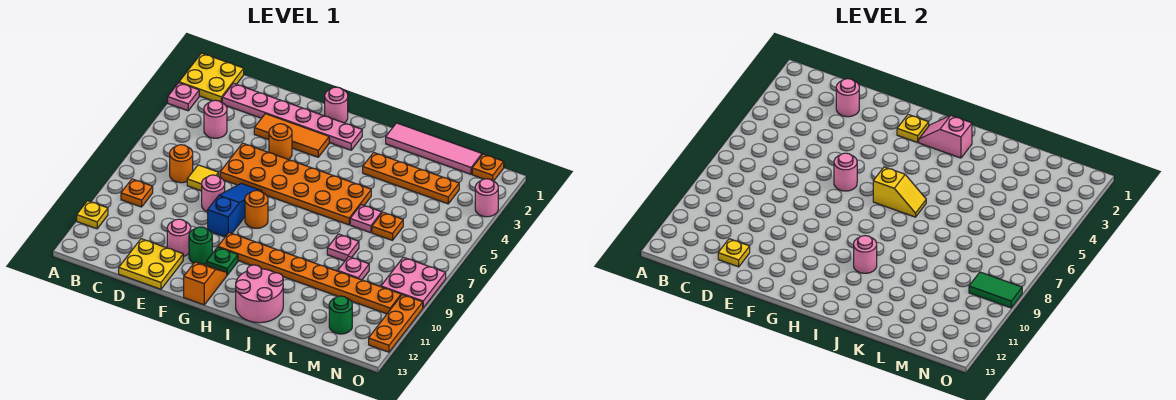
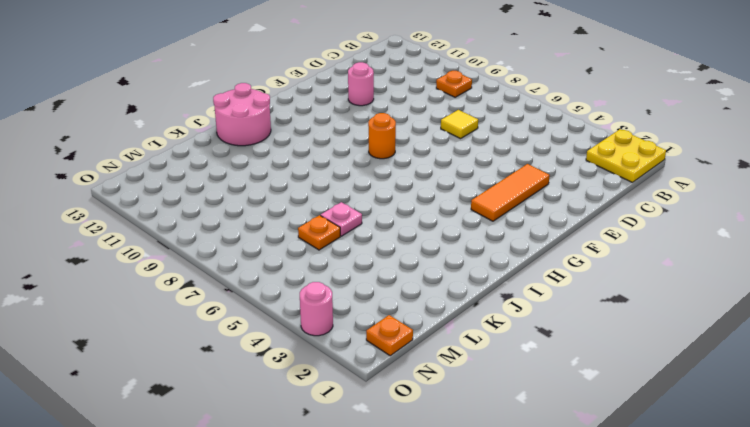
none -> pink 1x1 plate [168,83,199,111]
none -> yellow 1x1 plate [77,201,108,229]
none -> pink 1x6 plate [222,83,362,150]
none -> pink 1x1 round brick [204,100,227,138]

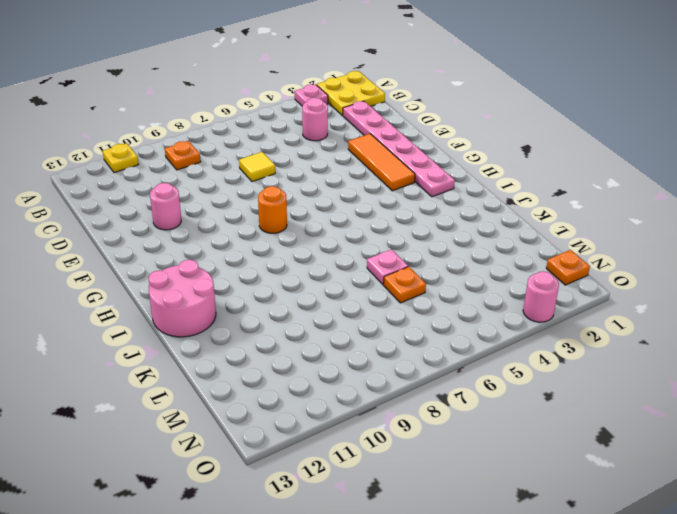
none -> orange 1x1 round brick [170,145,193,183]
none -> yellow 2x2 plate [119,239,183,289]
none -> orange 2x6 plate [220,143,371,225]
none -> pink 1x1 round brick [202,175,225,212]

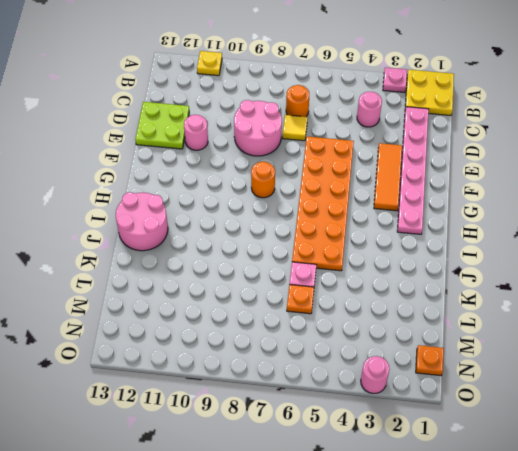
pink 2x2 round brick [234,100,282,156] -> pink 1x1 round brick [202,175,225,212]
lime 2x2 plate [135,102,189,149] -> yellow 2x2 plate [119,239,183,289]
none -> orange 1x1 plate [121,179,153,207]
none -> orange 1x1 round brick [269,124,292,159]
none -> blue 1x3 slope [208,183,262,237]
none -> green 1x1 round brick [189,227,212,264]

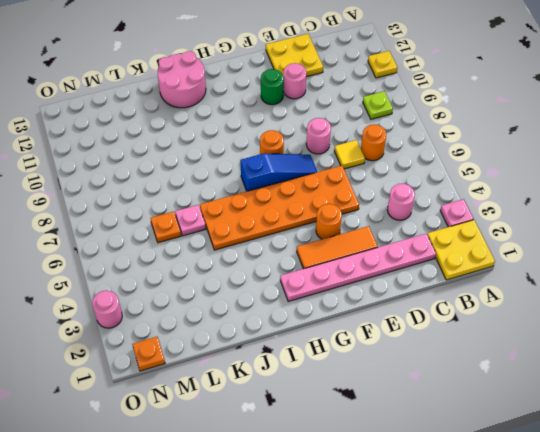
lime 1x1 plate [363,91,393,119] -> orange 1x1 plate [121,179,153,207]
blue 1x3 slope [240,153,317,191] -> blue 1x3 slope turned to [208,183,262,237]
none -> pink 1x1 round brick [325,87,348,123]
none -> orange 1x8 plate [218,233,401,314]
none -> green 1x1 plate [207,247,238,275]
none -> orange 1x2 slope [184,262,227,305]

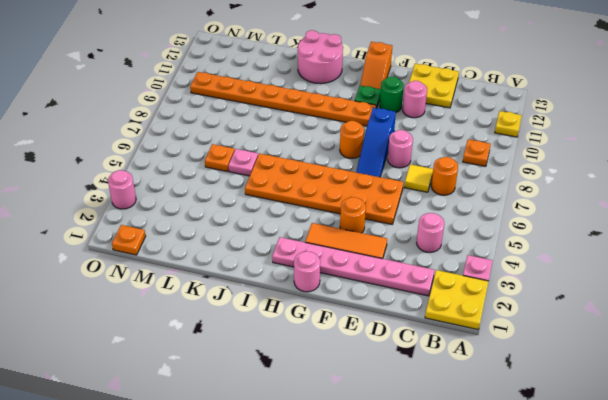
none -> pink 1x4 tile [386,123,482,174]
none -> orange 1x4 plate [363,153,459,204]
none -> pink 1x1 plate [327,234,359,261]
none -> pink 1x1 plate [338,257,369,280]

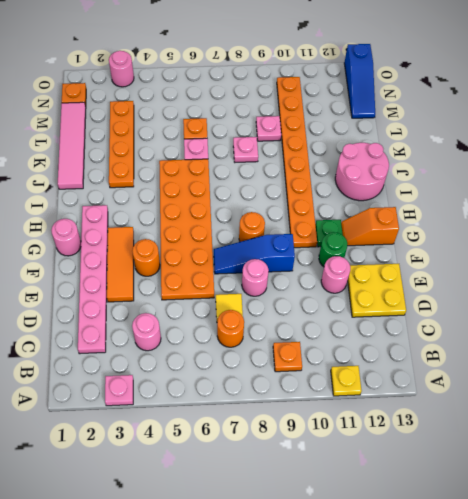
blue 1x3 slope [344,44,375,118] -> none
none -> yellow 2x2 plate [179,53,244,103]
none -> green 1x1 round brick [329,296,352,334]
none -> pink 2x2 plate [381,257,446,308]
none -> orange 1x3 plate [369,295,423,352]

